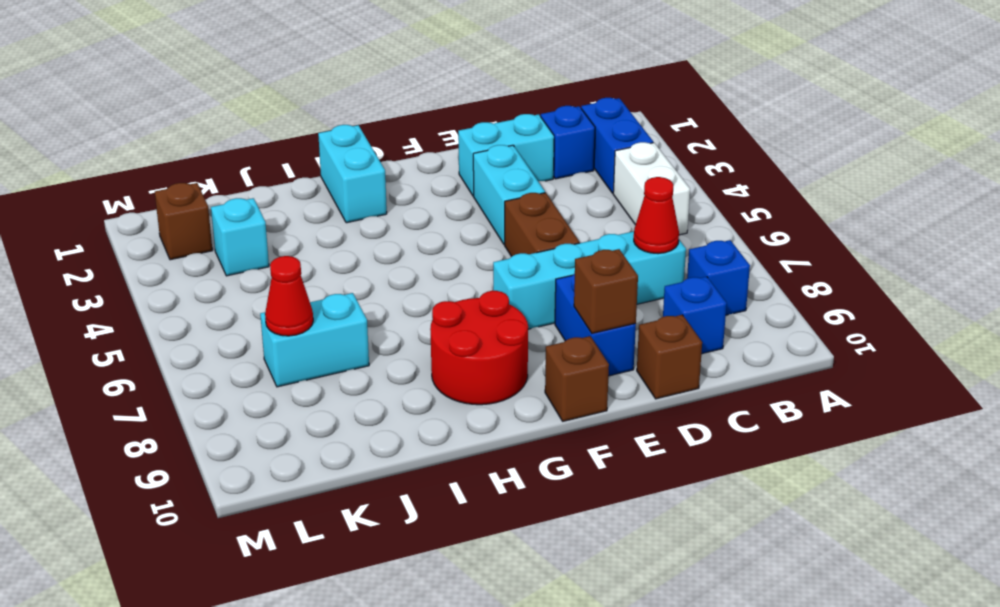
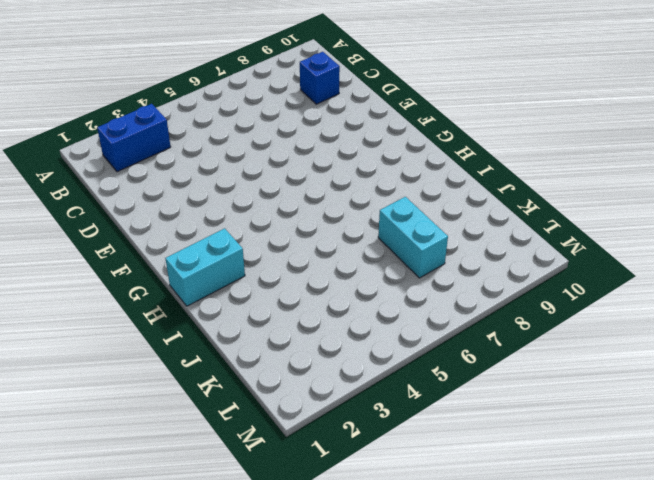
none -> white 1x2 brick [613,142,690,235]
none -> blue 1x1 brick [687,240,750,315]
none -> blue 1x1 brick [541,106,595,179]

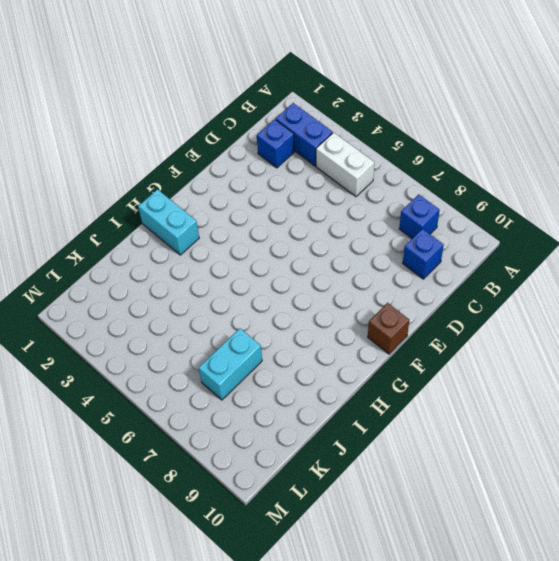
none -> cyan 1x4 brick [493,231,686,329]
none -> cyan 1x2 brick [458,114,554,196]
none -> brown 1x1 brick [637,315,702,399]

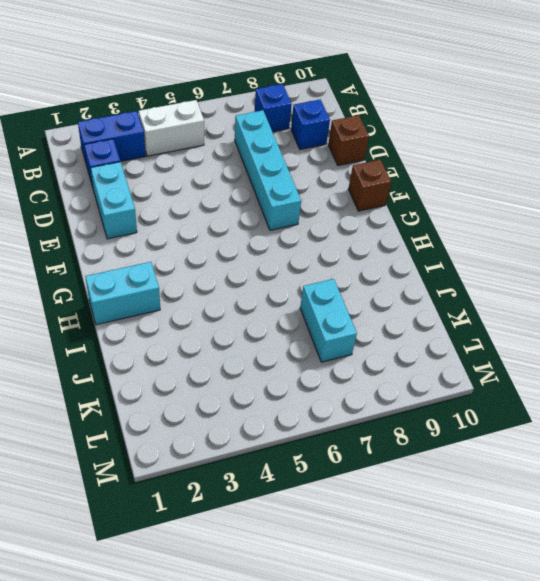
none -> cyan 1x2 brick [473,145,545,245]
none -> brown 1x2 brick [505,193,580,257]
none -> blue 1x2 brick [555,274,636,376]

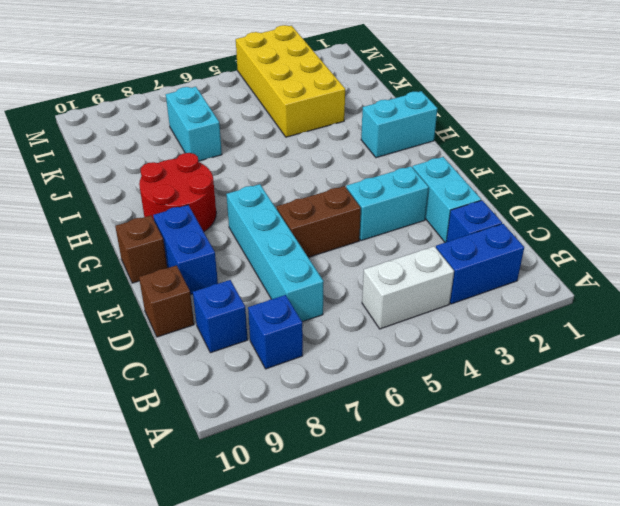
blue 1x2 brick [153,205,218,295] -> blue 1x2 brick turned to [555,274,636,376]
yellow 2x4 brick [236,25,345,137] -> cyan 1x1 brick [211,198,269,276]
none -> brown 1x1 brick [155,183,213,260]
none -> red 1x1 cone [634,177,679,254]
none -> brown 1x1 brick [574,249,638,333]

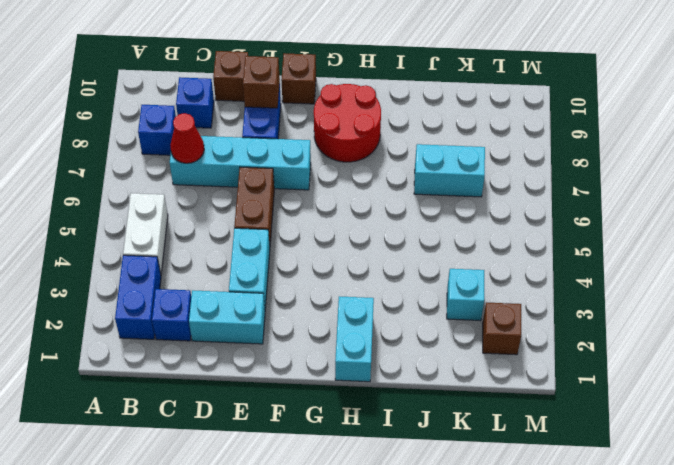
none -> red 1x1 cone [265,256,313,336]

